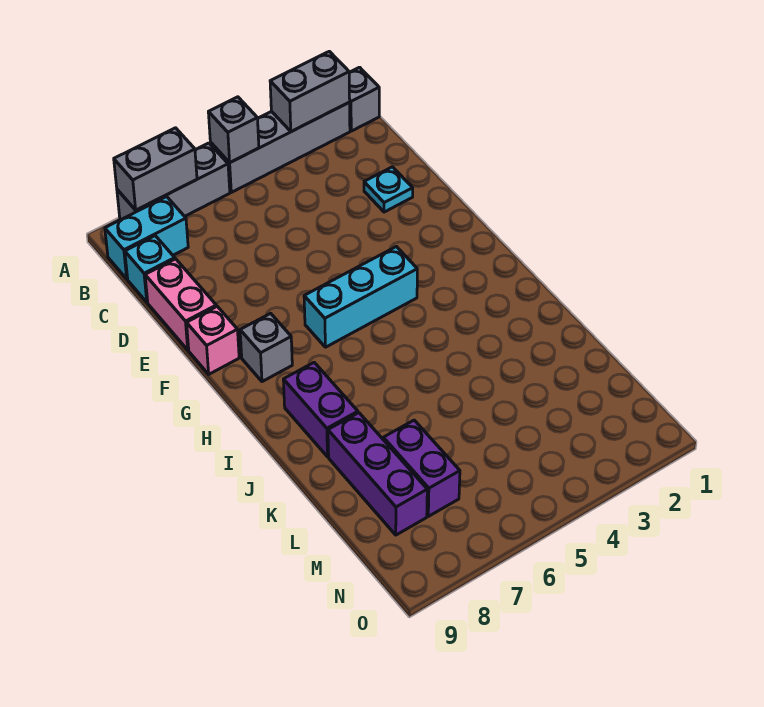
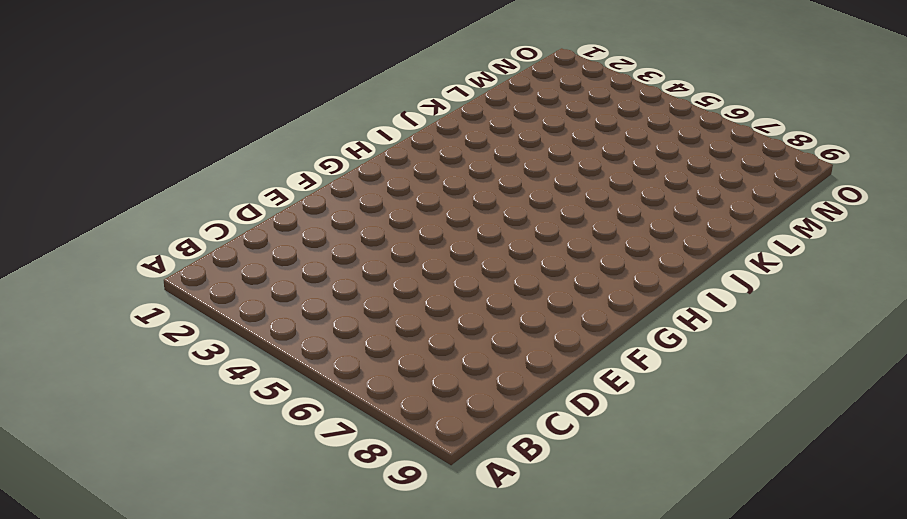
none -> grey 1x1 brick [349,67,379,131]
none -> grey 1x4 brick [210,102,350,192]
none -> grey 1x3 brick [117,143,230,219]

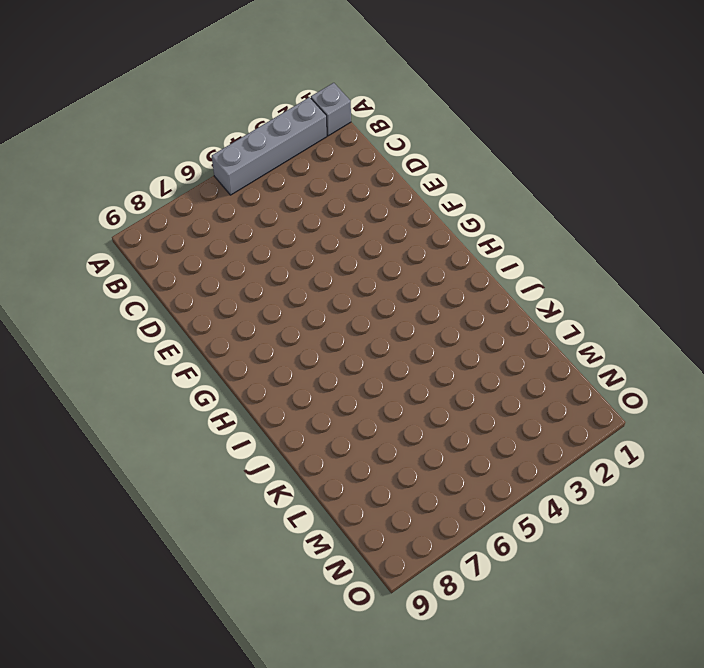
none -> grey 1x3 brick [117,143,230,219]
none -> cyan 1x2 brick [105,197,188,279]
none -> cyan 1x1 brick [125,236,175,302]

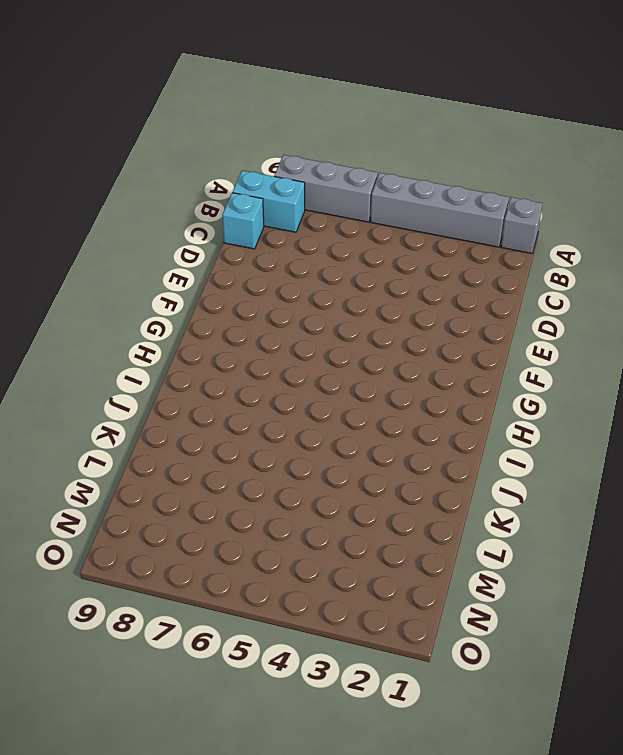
none -> cyan 1x1 plate [364,167,413,212]
none -> pink 1x2 brick [145,259,216,350]
none -> pink 1x1 brick [187,306,239,374]

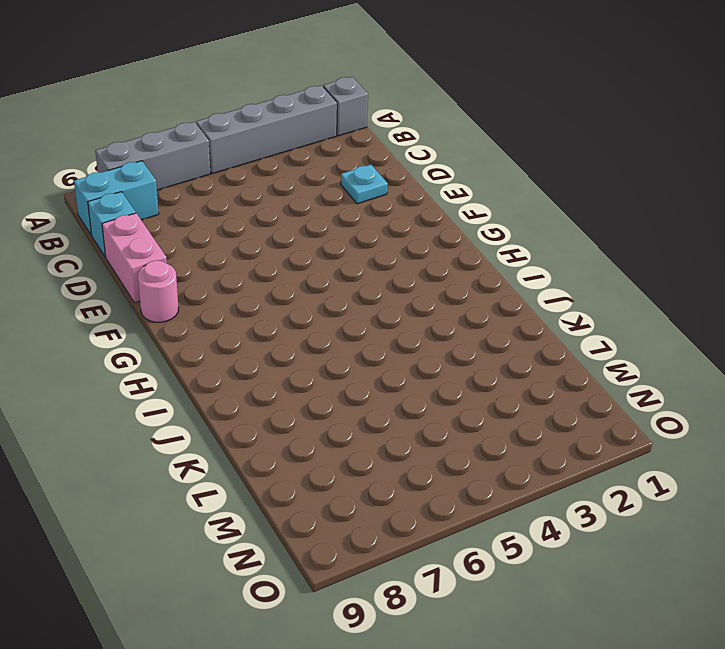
pink 1x1 round brick [138,260,179,322] -> pink 1x1 brick [187,306,239,374]
none -> cyan 1x3 brick [304,247,417,347]
none -> grey 1x1 brick [240,313,292,382]
none -> purple 1x2 brick [283,363,358,457]

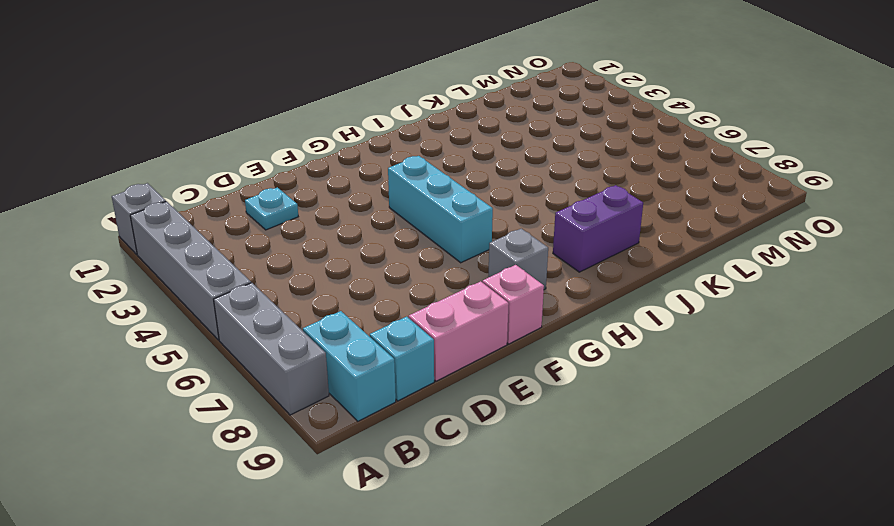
none -> purple 1x3 brick [328,413,427,535]
none -> purple 1x2 brick [383,420,460,516]
none -> grey 1x2 brick [270,51,350,132]

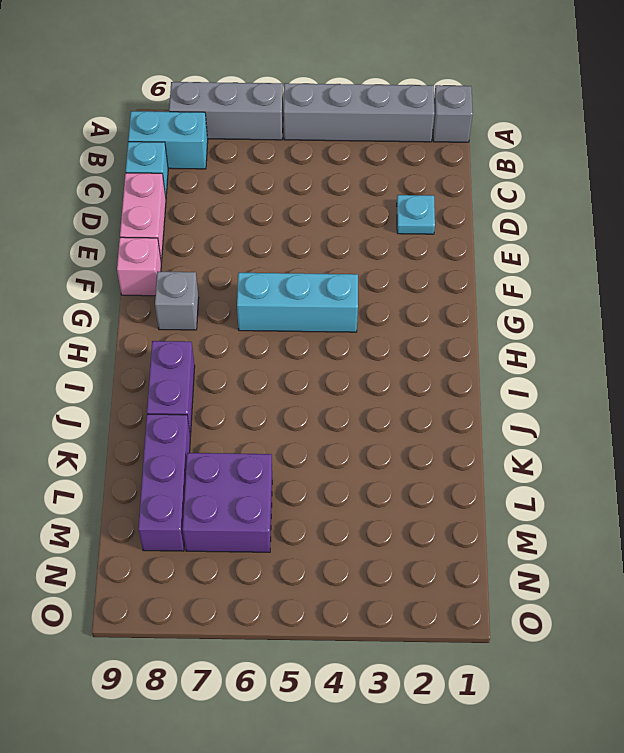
purple 2x2 brick [183,453,272,552] -> purple 1x2 brick [383,420,460,516]
none -> grey 1x2 brick [270,51,350,132]
none -> grey 1x1 brick [208,97,259,163]
none -> grey 1x2 brick [114,128,197,210]

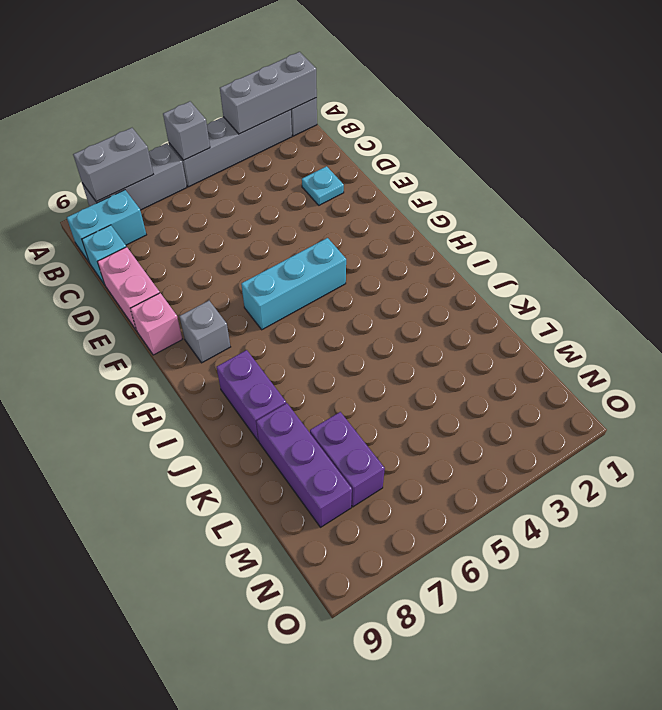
grey 1x3 brick [220,52,317,134] -> grey 1x2 brick [270,51,350,132]

